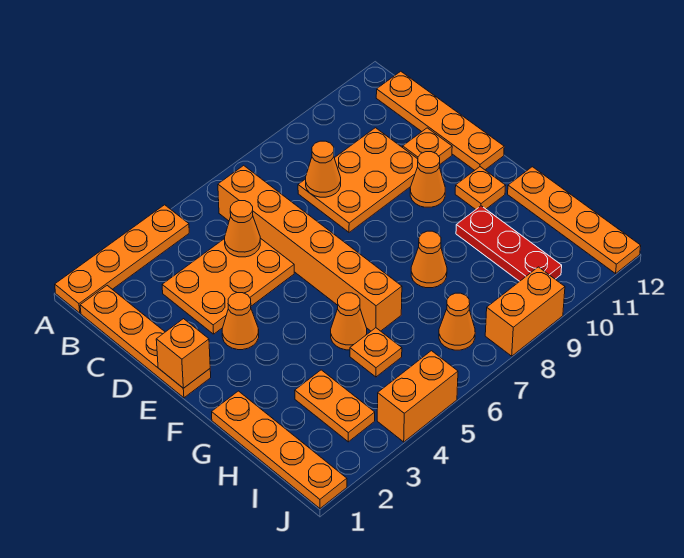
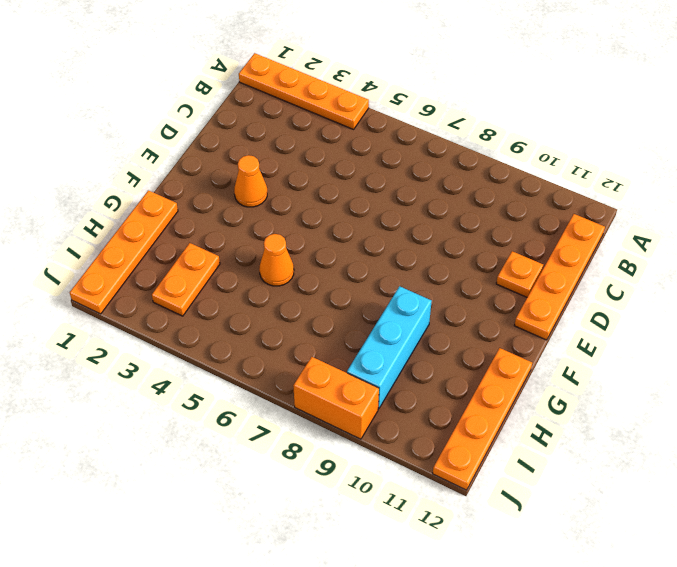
cyan 1x3 brick [347,286,432,409] -> none
none -> orange 1x4 plate [80,286,211,398]
none -> orange 1x6 brick [218,165,402,331]
none -> orange 2x3 plate [162,238,294,334]

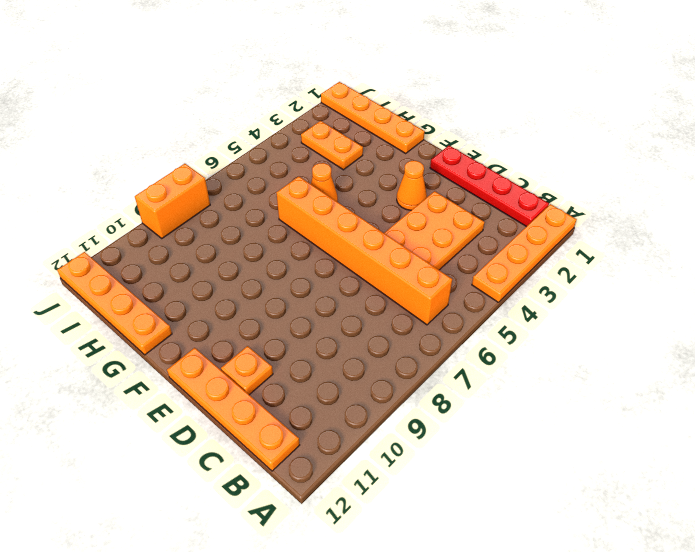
red 1x4 plate [430,146,549,227] -> orange 1x4 plate [80,286,211,398]
none -> orange 2x3 plate [298,128,418,232]
none -> orange 1x1 cone [410,152,445,207]
none -> orange 1x1 plate [455,167,506,209]

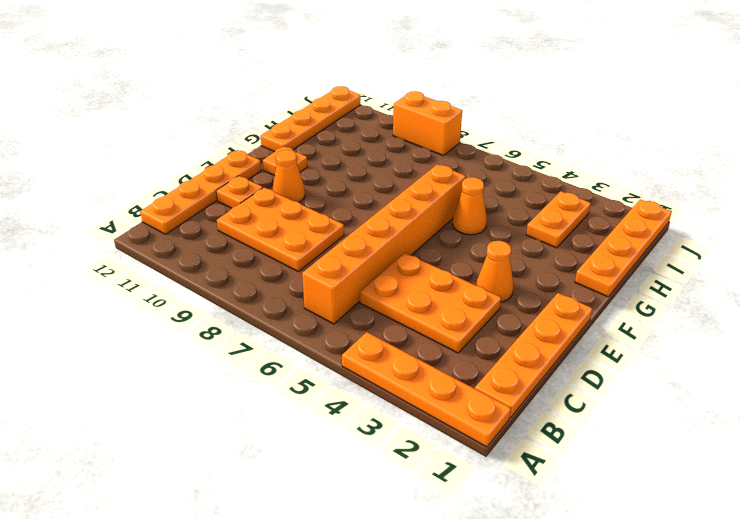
none -> orange 1x1 cone [411,231,447,288]
none -> red 1x3 plate [456,206,562,281]
none -> orange 1x1 plate [350,328,402,377]

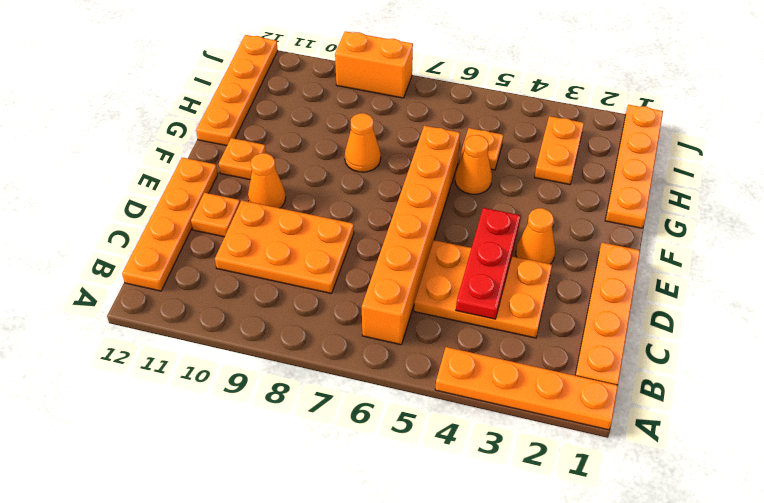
red 1x3 plate [456,208,521,319] -> red 1x3 plate moved to [456,206,562,281]
none -> orange 1x1 cone [439,293,475,350]
none -> orange 1x2 brick [377,351,458,442]
none -> orange 1x1 cone [225,201,260,257]

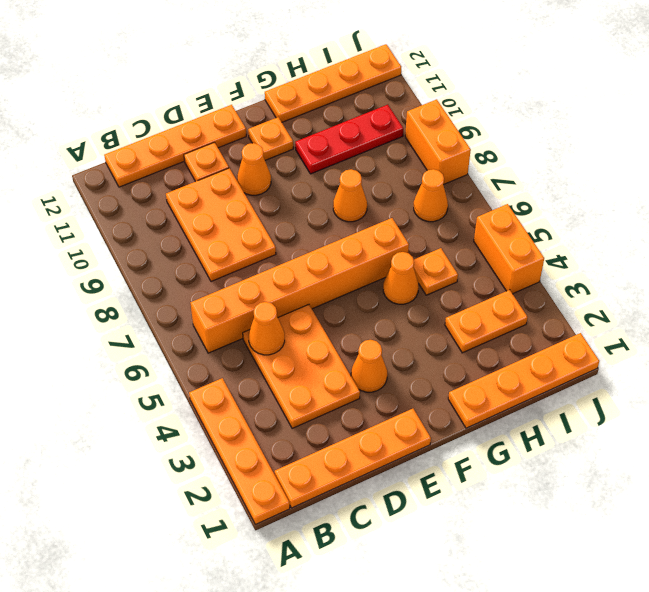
none -> orange 1x1 cone [306,141,341,197]
none -> orange 1x1 brick [156,319,210,388]

